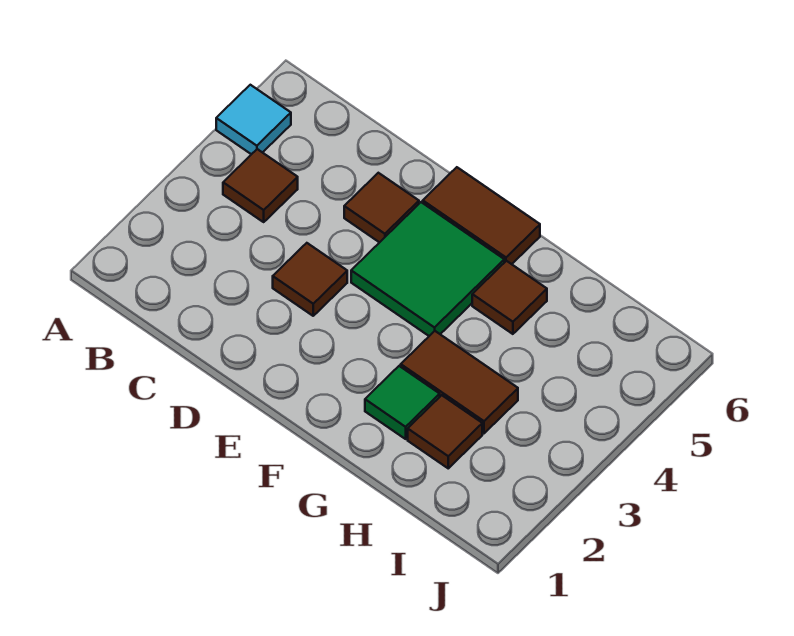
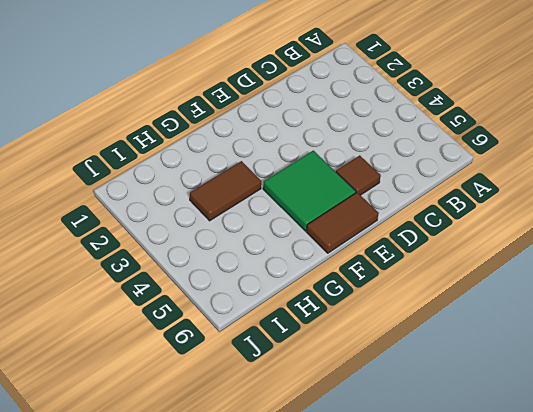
none -> cyan 1x1 tile [216,85,291,154]
none -> brown 1x1 tile [223,149,298,222]

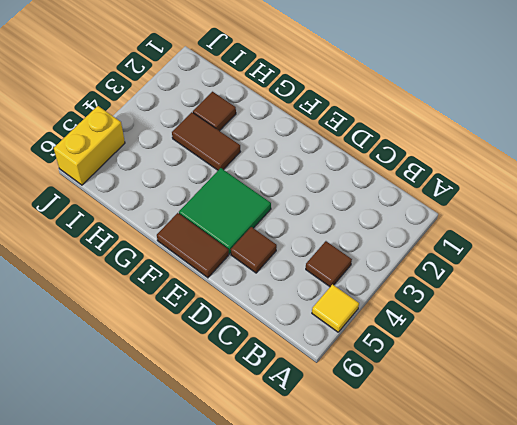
yellow 1x1 tile [312,284,359,332] -> cyan 1x1 tile [216,85,291,154]
yellow 1x2 brick [54,106,125,185] -> none
none -> brown 1x1 tile [273,243,347,316]
none -> green 1x1 tile [365,366,440,439]

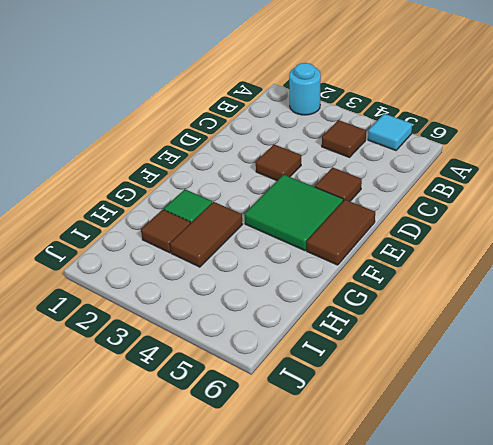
cyan 1x1 round brick [289,63,321,115] -> none
none -> brown 1x1 tile [472,261,547,334]

